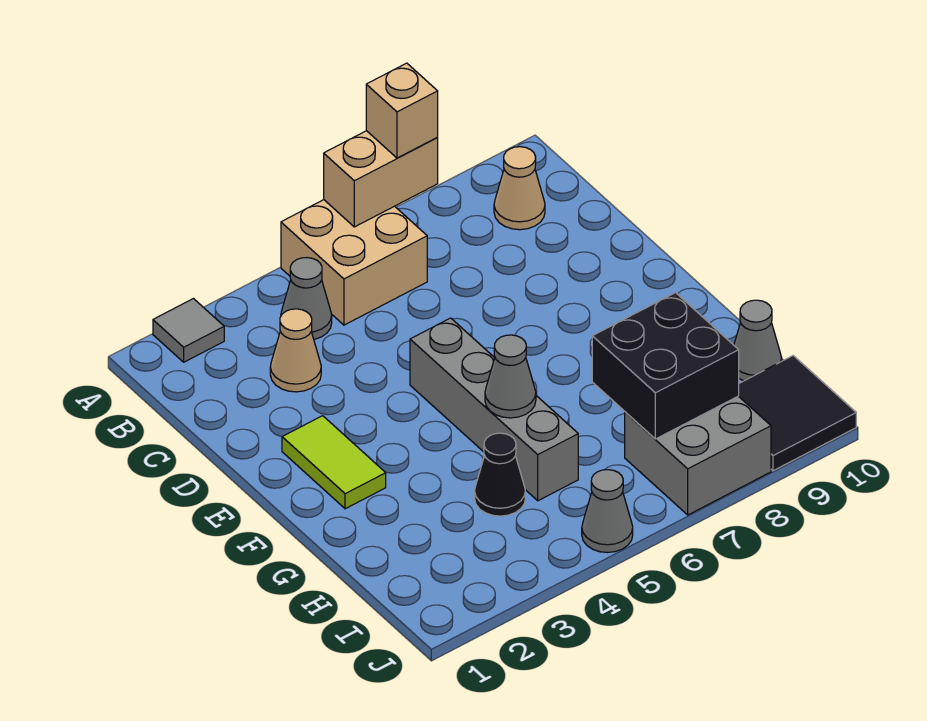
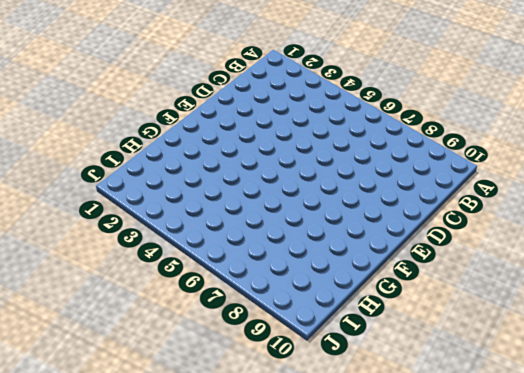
none -> grey 1x1 tile [153,299,224,362]
none -> tan 2x2 brick [281,200,427,325]
none -> grey 1x1 cone [281,258,332,340]

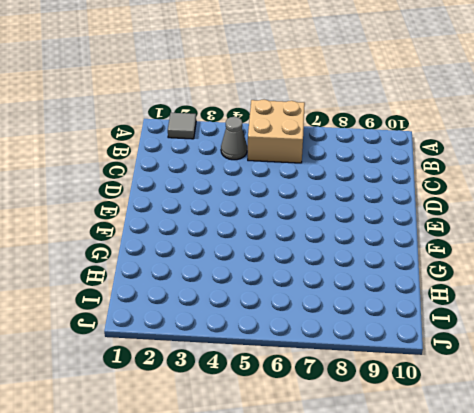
none -> tan 1x1 cone [494,147,545,230]
none -> tan 1x1 cone [270,309,321,392]
none -> lime 1x2 tile [282,416,386,509]

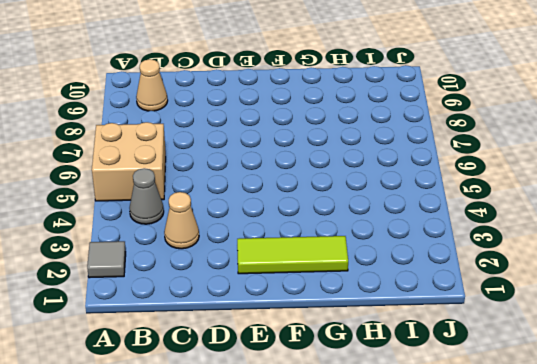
lime 1x3 tile [237,236,348,274] -> lime 1x2 tile [282,416,386,509]
none -> grey 1x4 brick [410,318,578,501]
none -> black 1x1 cone [475,433,525,516]
none -> grey 1x1 cone [734,300,782,381]

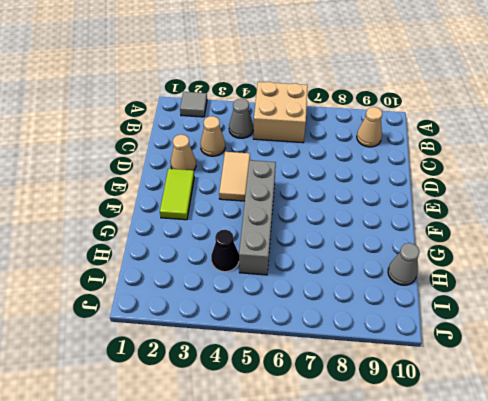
tan 1x1 cone [171,135,196,170] -> none
tan 1x2 tile [219,152,250,201] -> none
none -> grey 2x2 brick [625,396,771,515]
none -> black 2x2 tile [739,356,856,471]
none -> grey 1x1 cone [582,470,633,553]

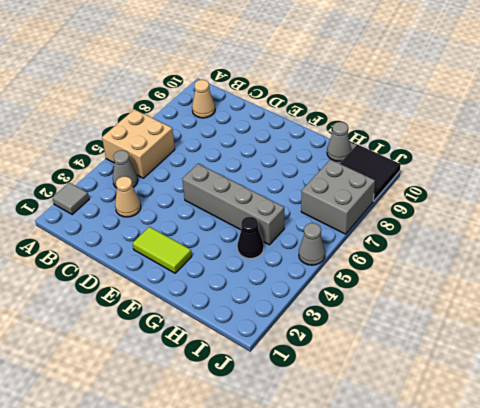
none -> tan 1x2 brick [324,131,438,227]
none -> grey 1x1 cone [485,335,536,418]
none -> black 2x2 brick [592,293,739,439]

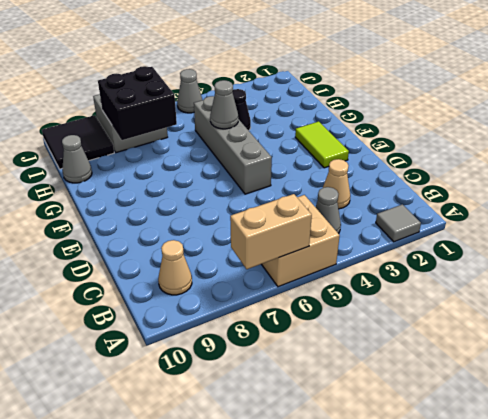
none -> tan 1x1 brick [366,63,438,158]

